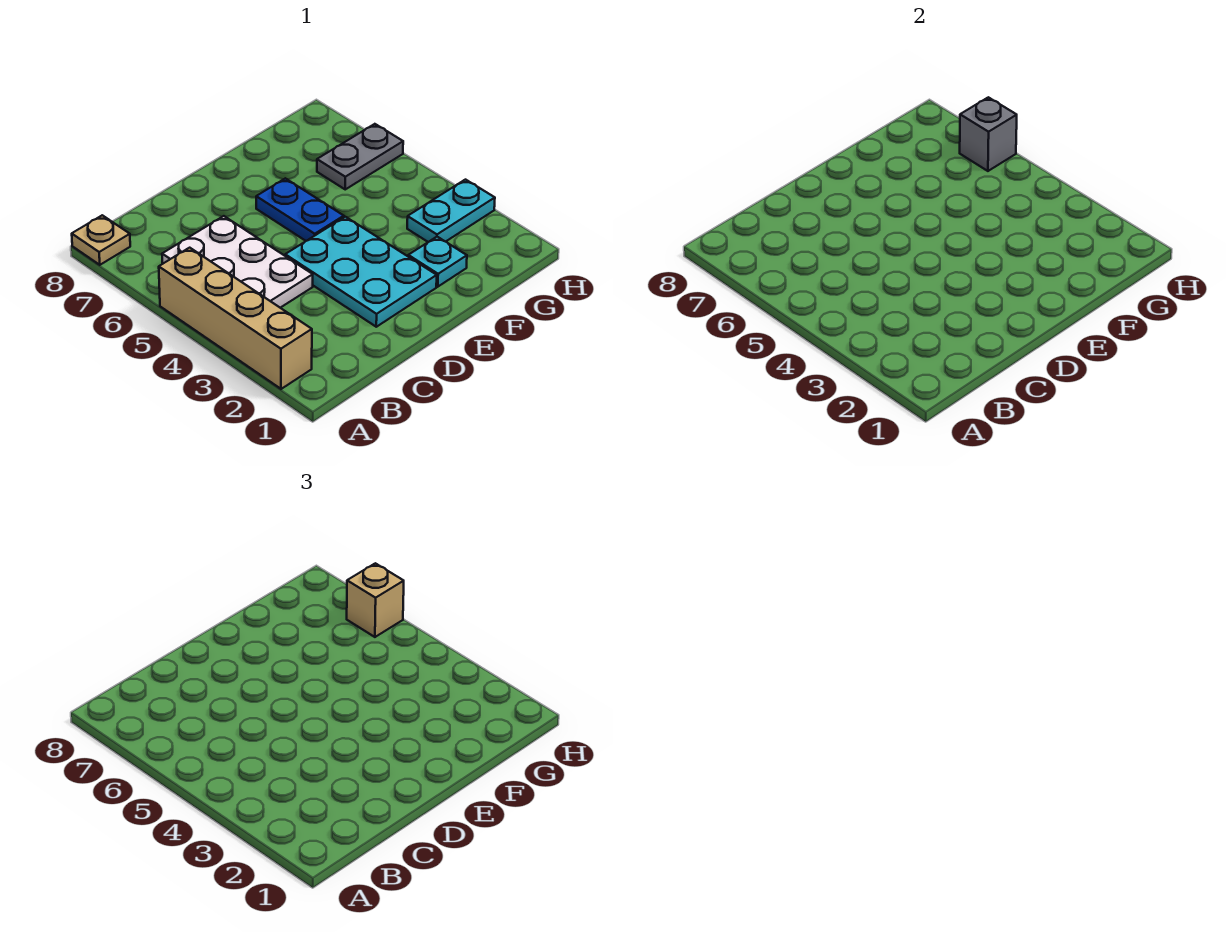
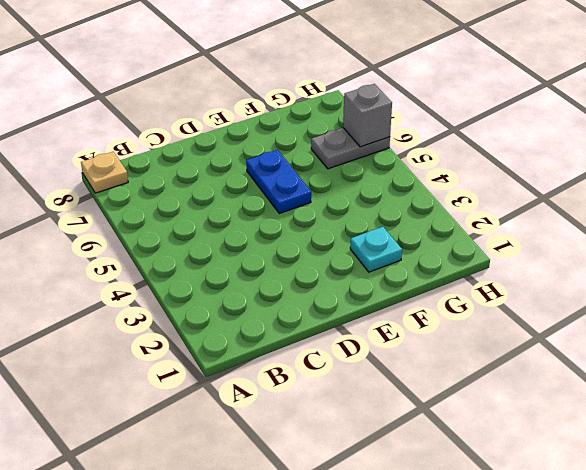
none -> tan 1x4 brick [159,248,312,389]
none -> white 2x3 plate [162,216,313,308]

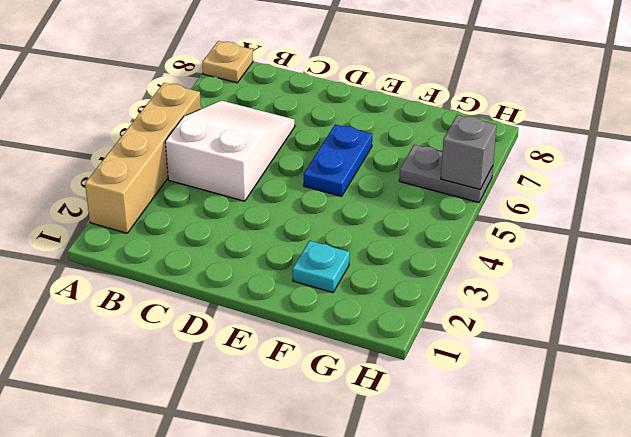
white 2x3 slope [165,101,295,201] -> white 2x3 plate [162,216,313,308]
none -> cyan 2x3 plate [285,217,437,327]
none -> cyan 1x2 plate [407,180,495,242]

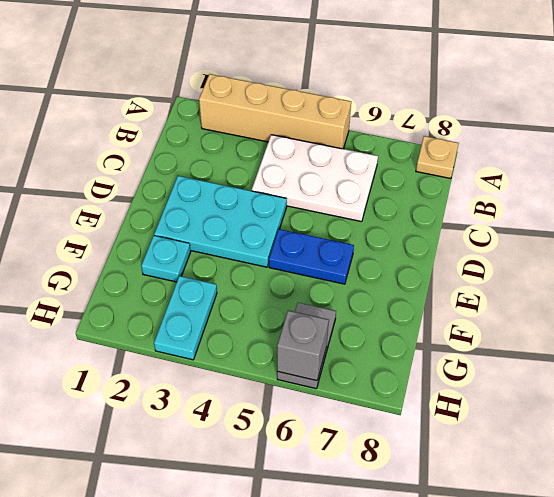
none -> tan 1x1 brick [347,563,404,637]

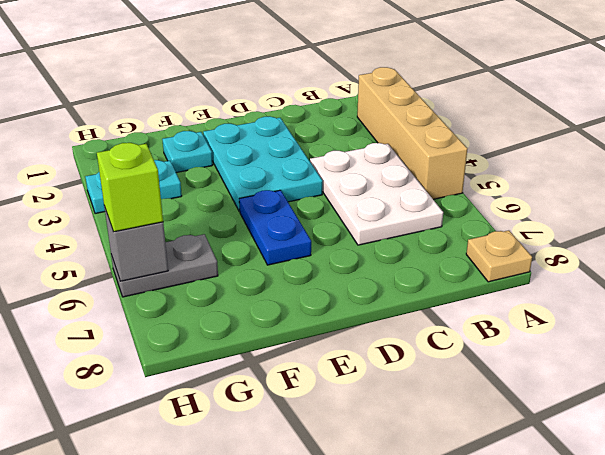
lime 1x1 brick [97,143,163,232] -> tan 1x1 brick [347,563,404,637]

